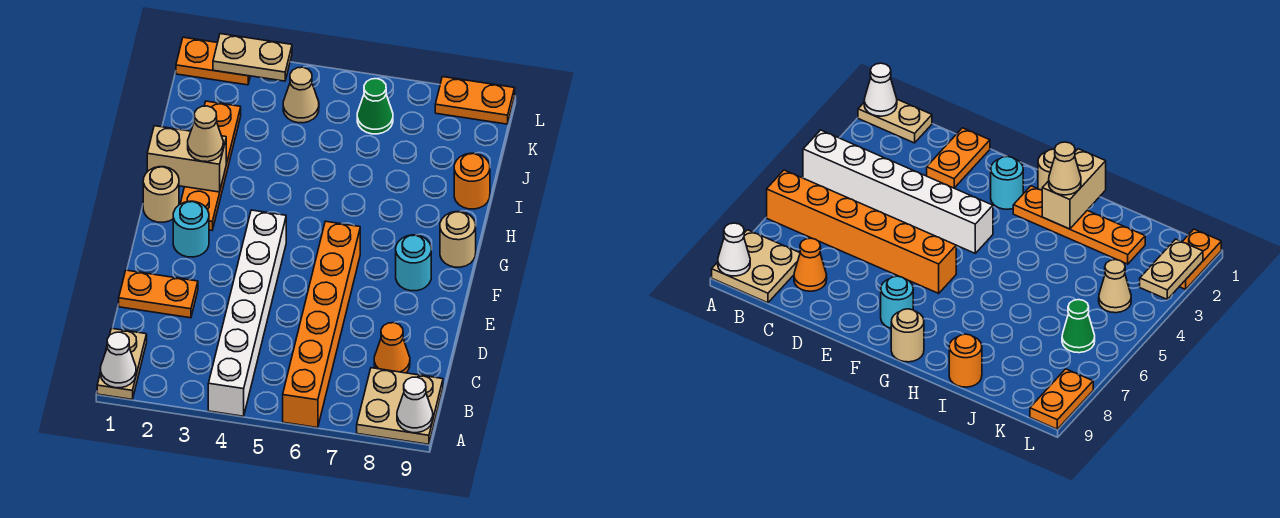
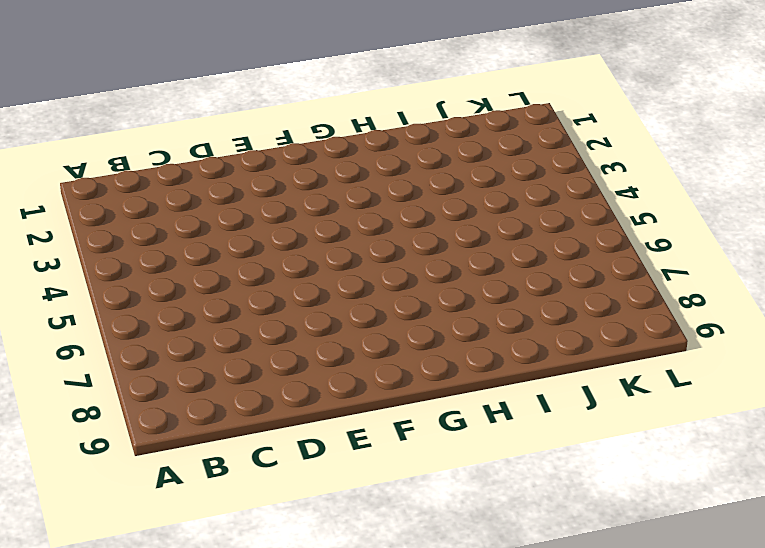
none -> tan 1x2 plate [97,328,147,399]
none -> white 1x6 brick [208,210,286,416]
none -> orange 1x6 brick [283,221,360,428]

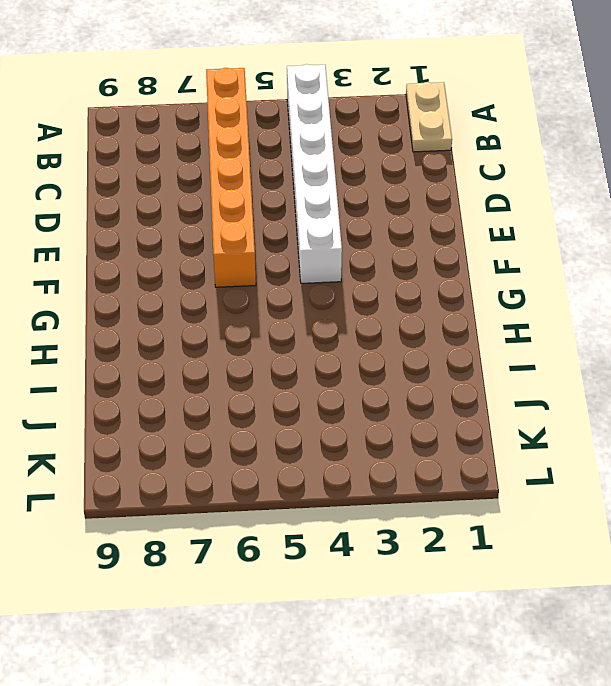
none -> tan 2x2 plate [357,368,443,444]
none -> orange 1x1 cone [374,323,410,373]
none -> orange 1x2 plate [119,270,198,318]

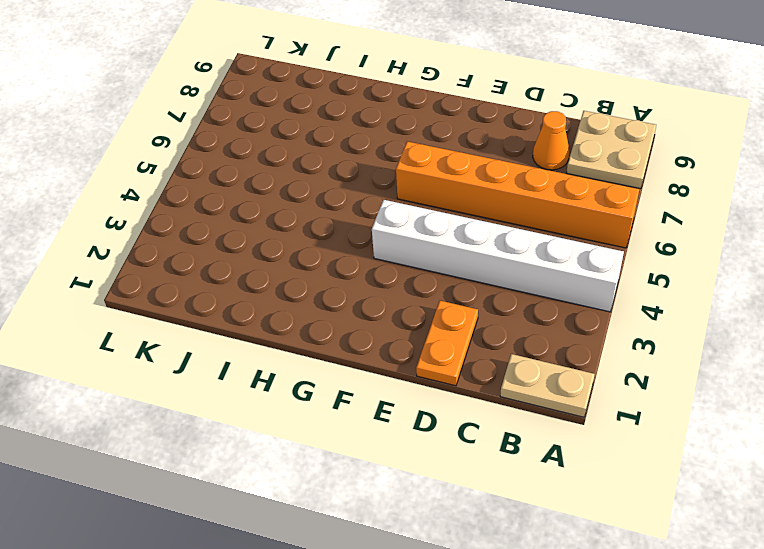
none -> cyan 1x1 round brick [173,201,209,257]
none -> cyan 1x1 round brick [396,235,431,291]
none -> tan 1x1 round brick [143,167,179,222]

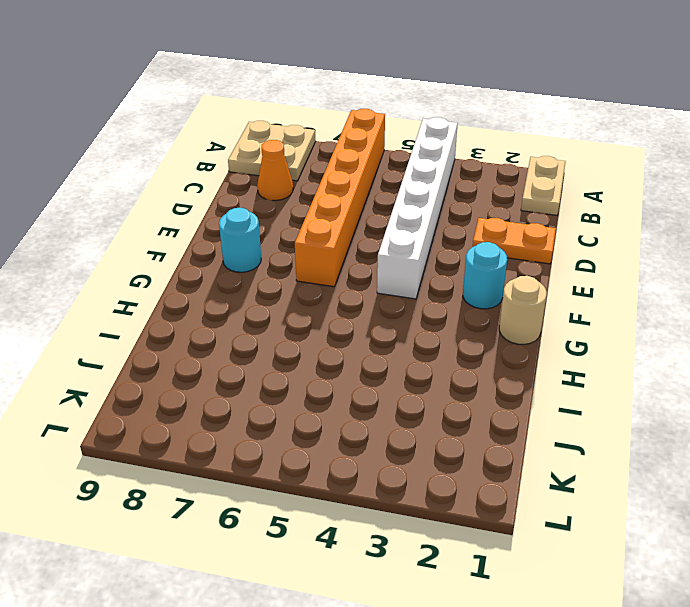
none -> orange 1x4 plate [180,101,241,230]
none -> tan 1x1 round brick [440,212,476,267]
none -> orange 1x1 round brick [454,153,490,209]

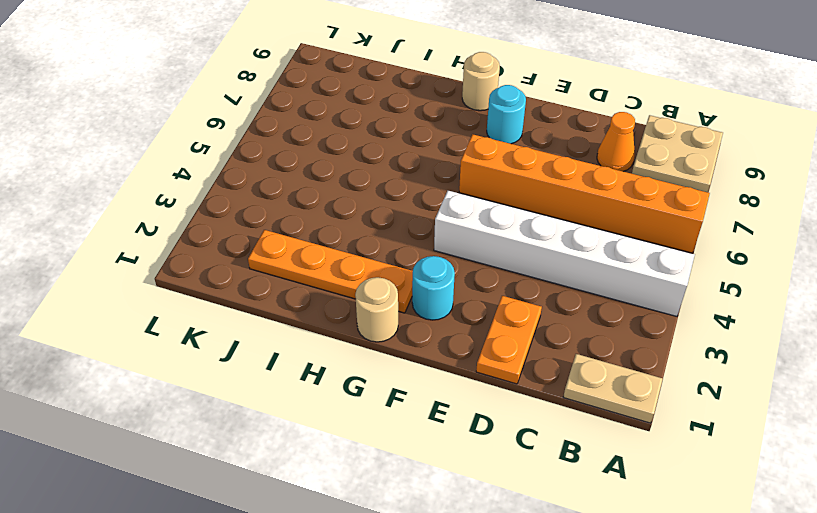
none -> orange 1x1 round brick [454,153,490,209]
none -> tan 1x1 cone [283,67,319,123]
none -> green 1x1 cone [357,79,393,134]

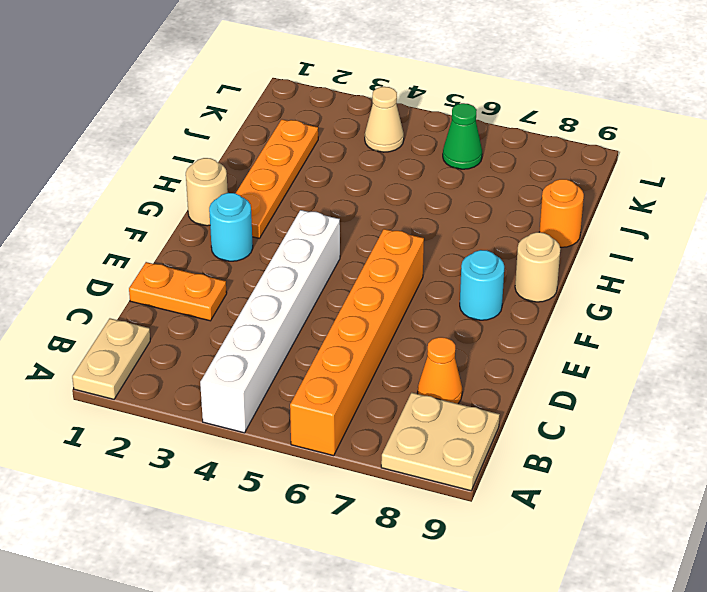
none -> orange 1x2 plate [176,37,250,85]
none -> orange 1x2 plate [435,77,515,124]
none -> white 1x1 cone [101,332,136,388]

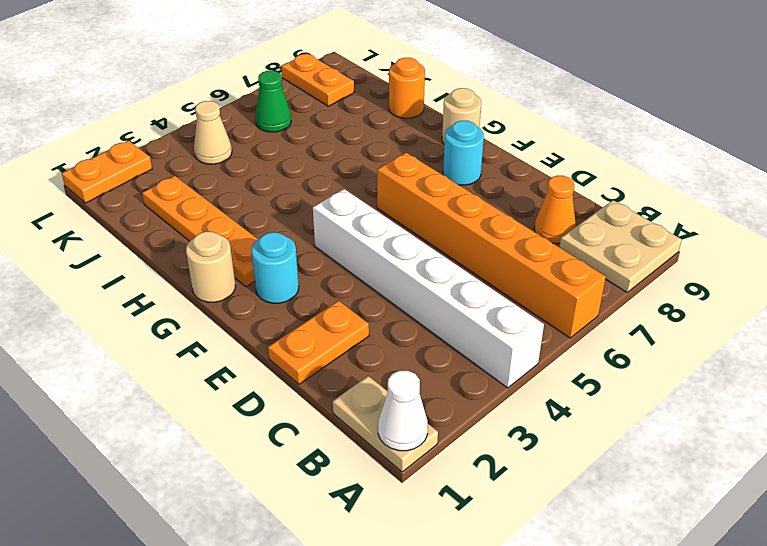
orange 1x2 plate [281,53,354,106] -> orange 1x2 plate turned to [435,77,515,124]
none -> white 1x1 cone [397,377,433,433]
none -> tan 1x2 brick [147,126,226,192]
none -> tan 1x2 plate [213,34,292,81]

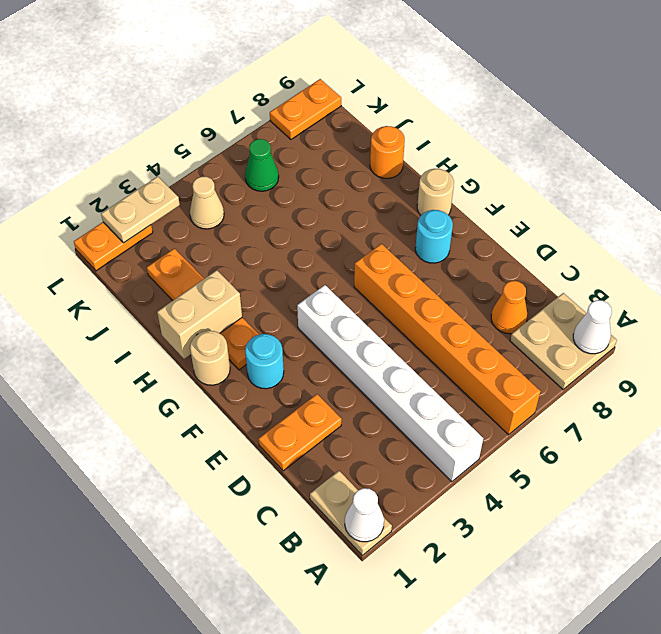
none -> tan 1x1 cone [188,106,223,162]

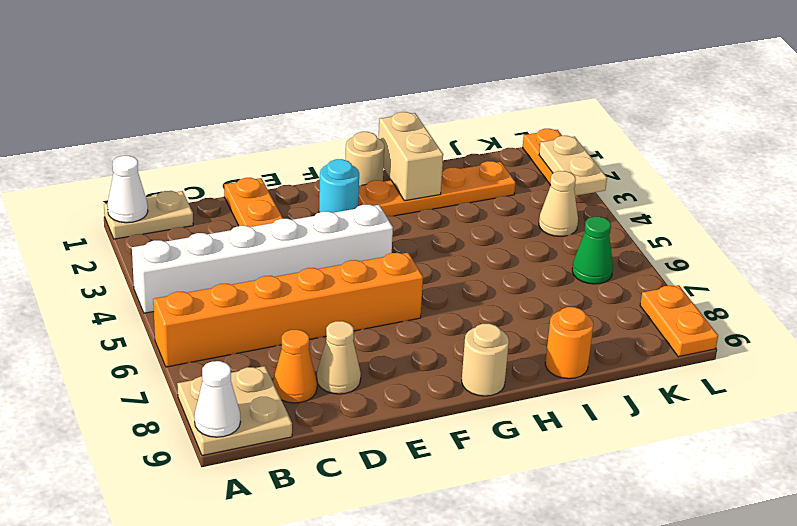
tan 1x1 cone [317,321,361,394] -> tan 1x1 cone moved to [188,106,223,162]
none -> cyan 1x1 round brick [396,235,431,291]

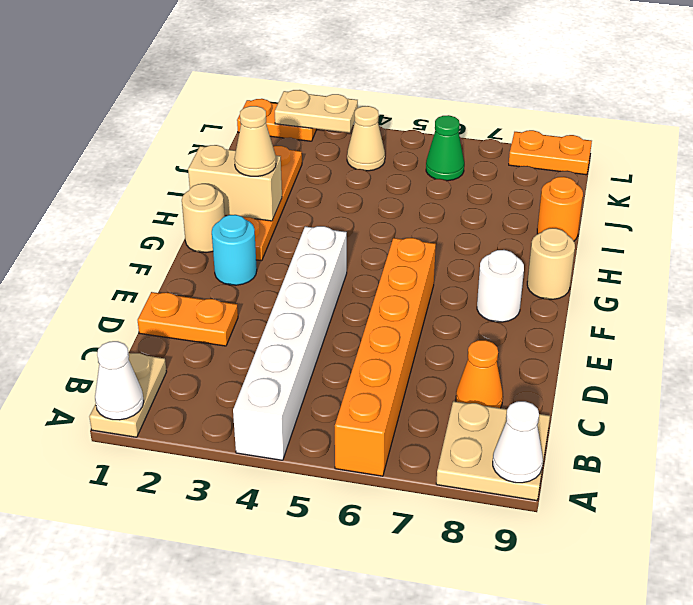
white 1x1 round brick [477,250,524,322] -> cyan 1x1 round brick [396,235,431,291]

